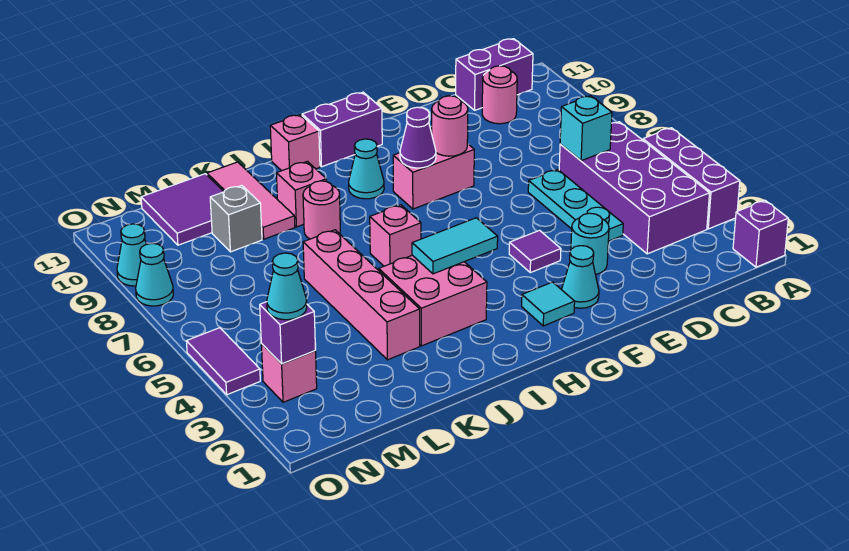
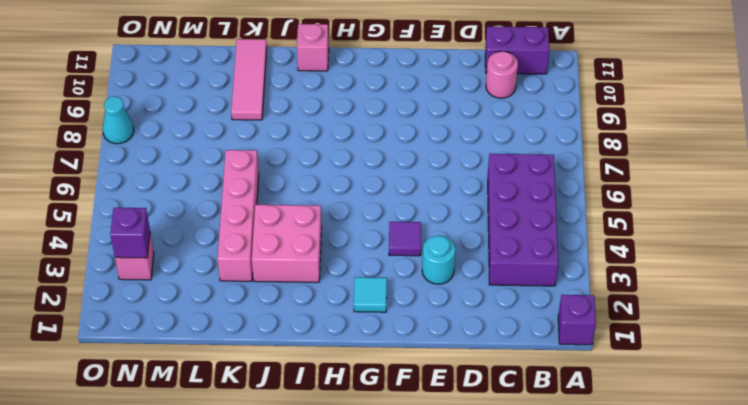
none -> purple 1x3 brick [643,128,740,229]
none -> cyan 1x3 plate [528,169,623,241]
none -> cyan 1x1 cone [562,246,599,308]
none -> pink 1x2 brick [393,144,474,209]

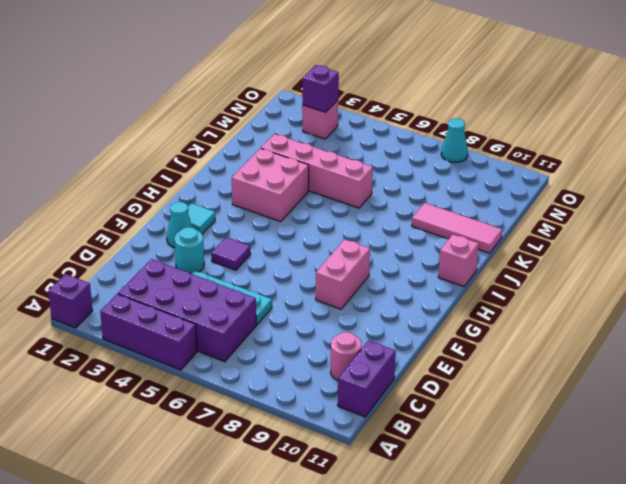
none -> purple 1x2 brick [302,92,382,167]
none -> cyan 1x1 cone [349,139,384,199]
none -> pink 1x1 brick [370,205,421,266]
none -> pink 1x1 round brick [303,181,340,239]

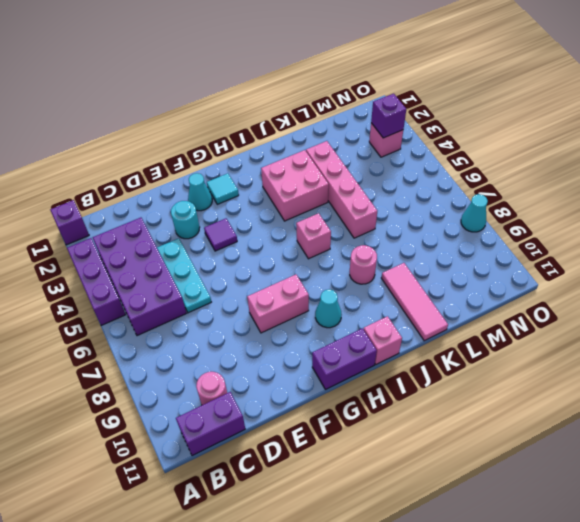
none -> pink 1x1 brick [276,161,326,227]
none -> grey 1x1 brick [210,185,262,252]
none -> purple 2x2 tile [141,174,224,245]
none -> purple 1x2 tile [186,328,260,395]

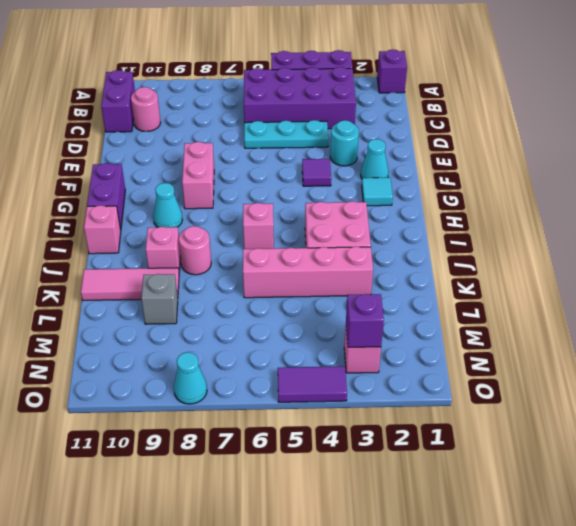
none -> purple 2x2 tile [141,174,224,245]
none -> cyan 1x1 cone [117,224,146,286]
none -> cyan 1x1 brick [560,96,612,161]
none -> pink 1x1 round brick [432,96,468,156]

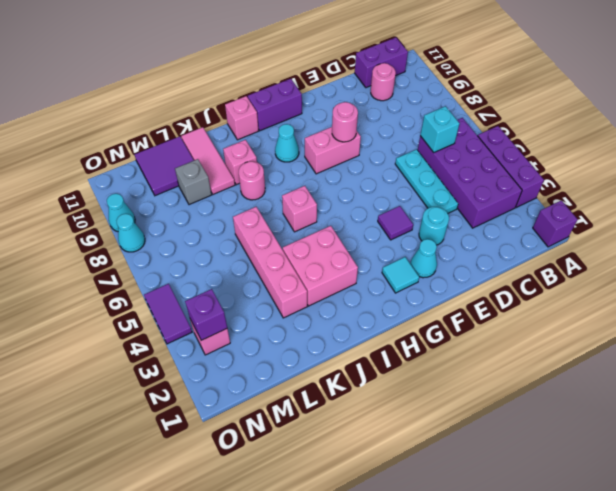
none -> purple 1x1 cone [400,107,436,168]
none -> cyan 1x2 tile [412,218,498,274]
none -> cyan 1x1 cone [267,253,307,320]

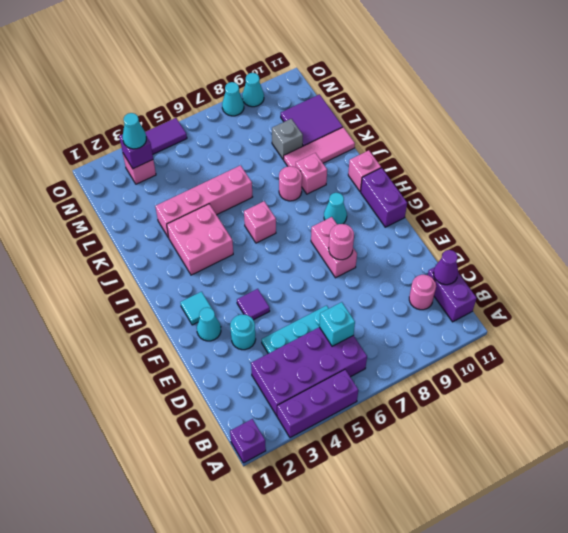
purple 1x1 cone [433,250,458,285] -> purple 1x1 cone moved to [400,107,436,168]
none -> cyan 1x2 tile [412,218,498,274]

